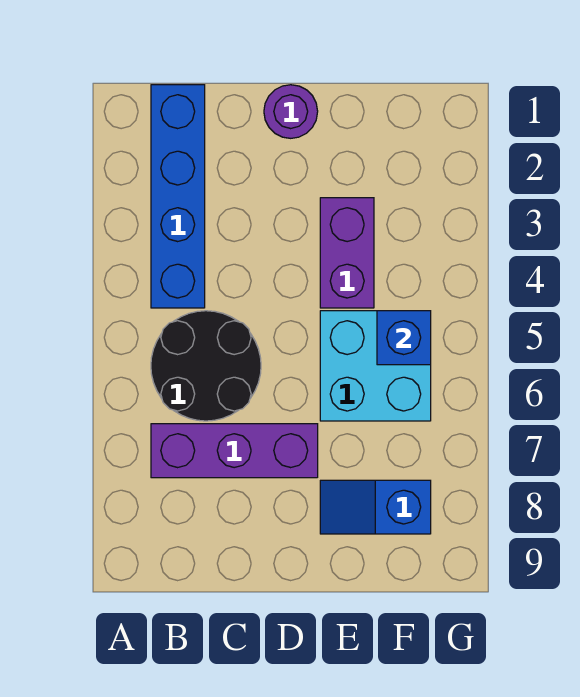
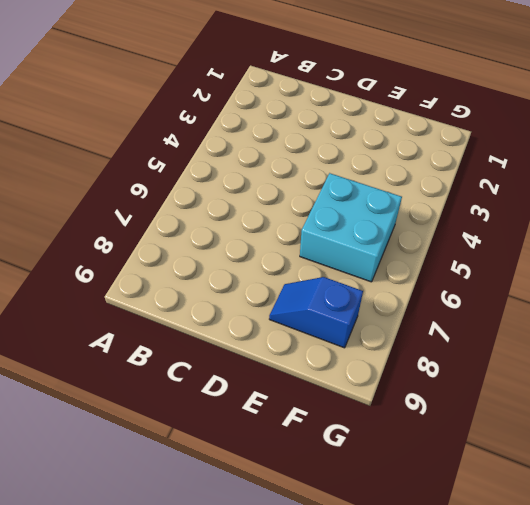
none -> blue 1x4 brick [151,85,205,308]
none -> black 2x2 round brick [151,311,261,421]

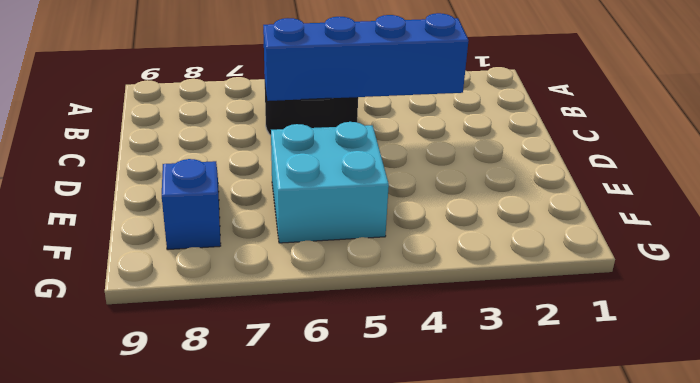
blue 1x4 brick [263,13,469,101] -> blue 1x4 brick moved to [151,85,205,308]
none -> purple 1x3 brick [151,424,318,478]
none -> purple 1x1 round brick [264,85,318,138]

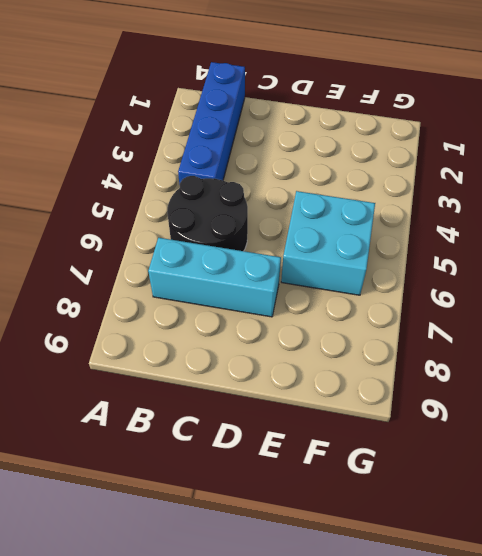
cyan 1x3 brick [148,238,281,317] -> purple 1x3 brick [151,424,318,478]
none -> purple 1x1 round brick [264,85,318,138]
none -> purple 1x2 brick [320,198,374,308]

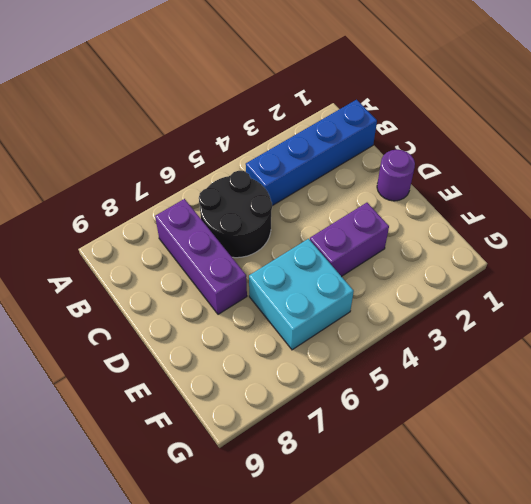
none -> blue 1x2 slope [320,480,431,534]
none -> blue 1x1 brick [377,311,431,365]

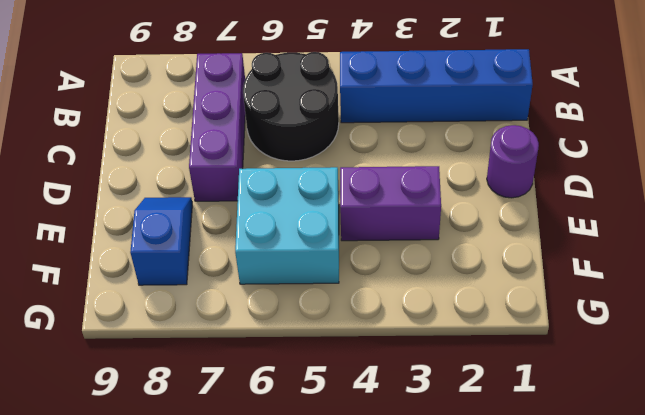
none -> blue 1x1 brick [377,311,431,365]

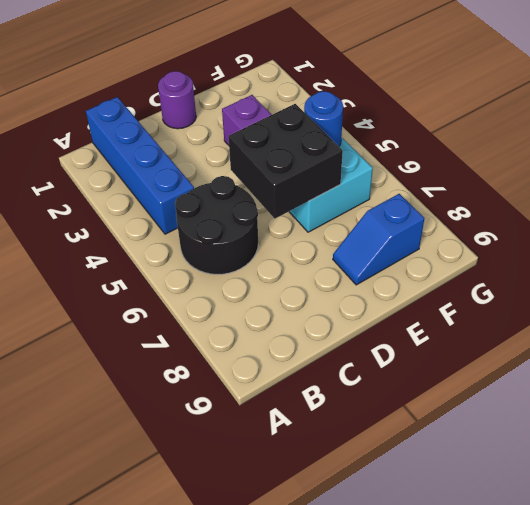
black 2x2 brick [228,104,343,219] -> none
blue 1x1 round brick [304,91,343,146] -> blue 1x1 brick [377,311,431,365]
none -> purple 1x3 brick [151,424,318,478]

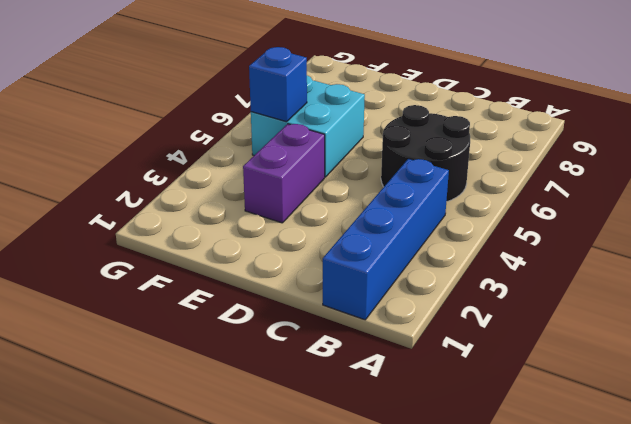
none -> purple 1x3 brick [151,424,318,478]
none -> purple 1x1 round brick [264,85,318,138]

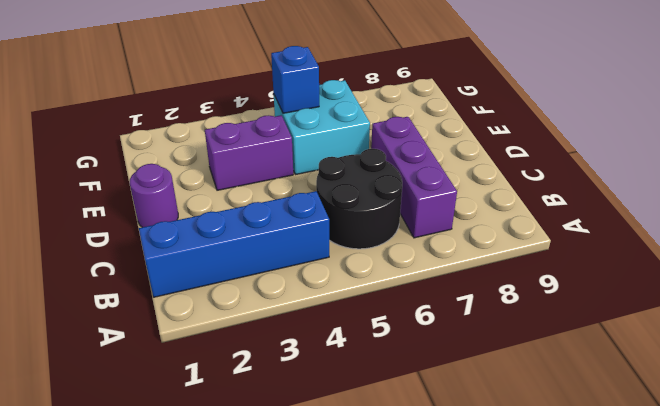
none -> blue 1x2 slope [320,480,431,534]

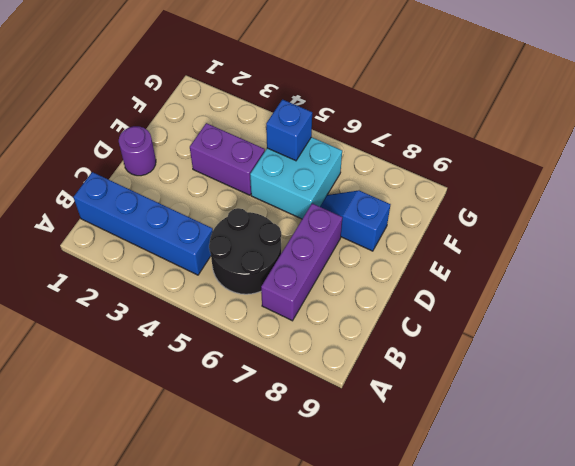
blue 1x2 slope [320,190,390,251] -> blue 1x2 slope turned to [320,480,431,534]

